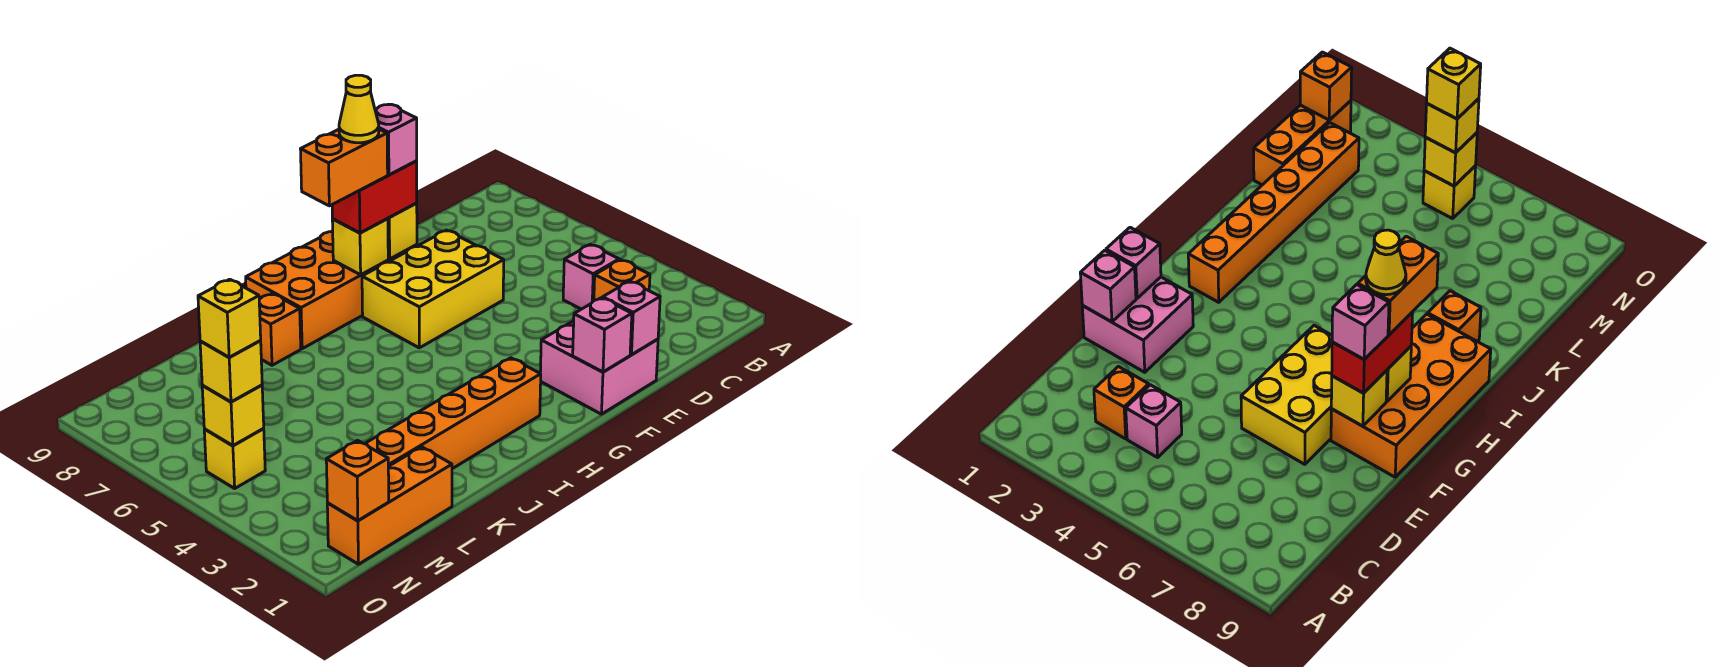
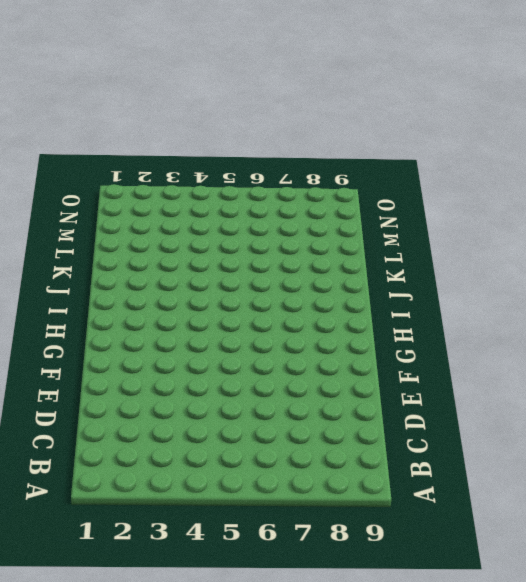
none -> orange 1x1 brick [594,260,650,301]
none -> pink 1x1 brick [563,245,619,309]
none -> pink 2x2 brick [540,321,658,414]

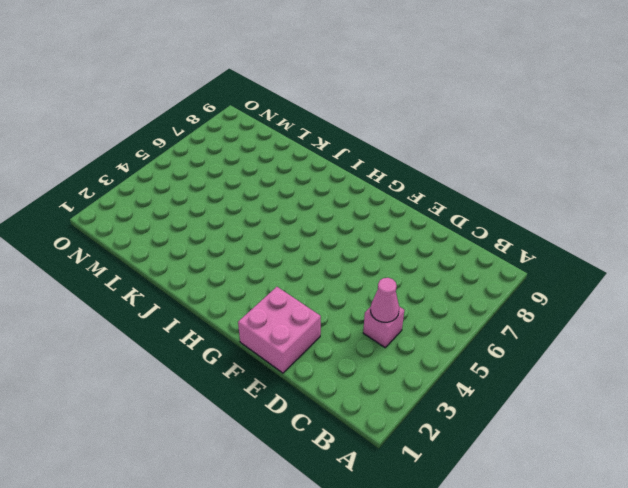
pink 1x1 cone [371,278,399,322] -> none
none -> orange 1x1 brick [594,260,650,301]
none -> yellow 2x3 brick [362,230,504,348]
none -> orange 2x4 brick [246,231,417,349]

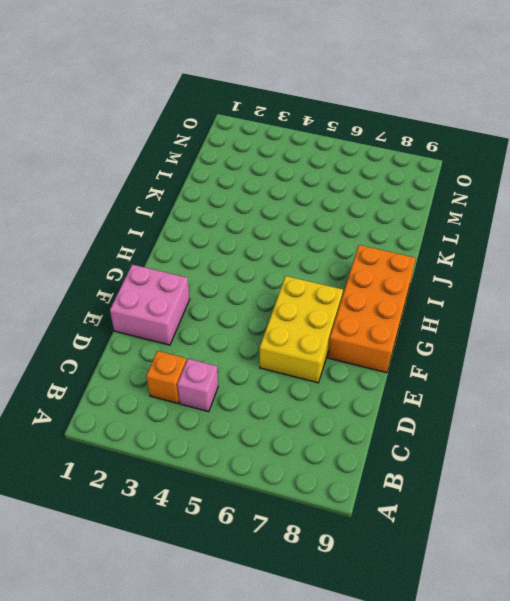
none -> orange 1x6 brick [365,358,541,469]
none -> orange 1x1 brick [259,293,301,365]
none -> orange 1x3 brick [327,447,452,564]

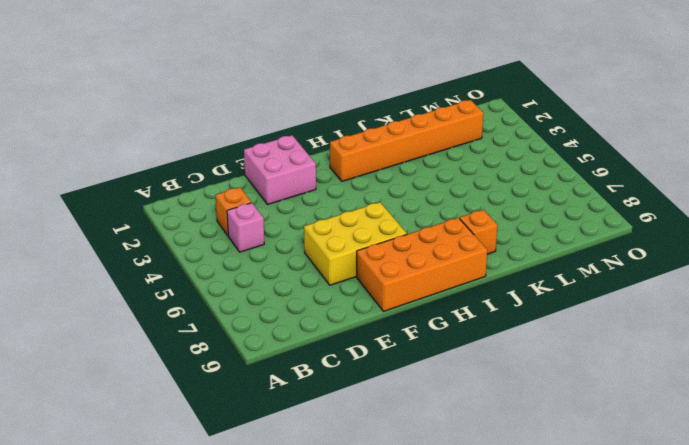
none -> orange 1x3 brick [327,447,452,564]
none -> yellow 1x1 brick [204,429,265,488]
none -> pink 1x1 brick [603,281,660,355]

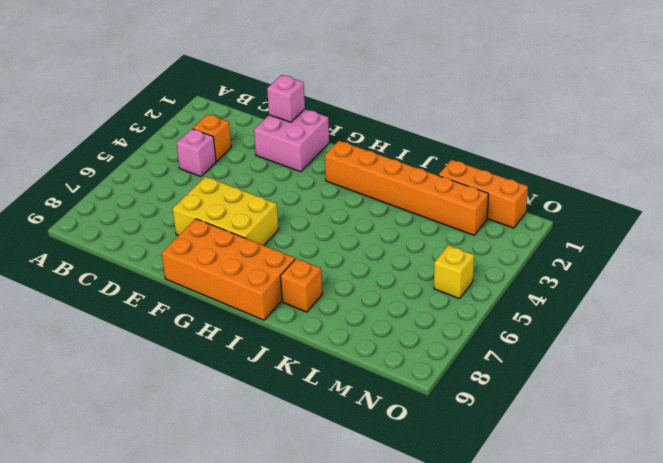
none -> pink 1x1 brick [573,298,632,372]
none -> yellow 1x1 brick [388,203,417,259]
none -> yellow 1x1 brick [332,219,388,275]

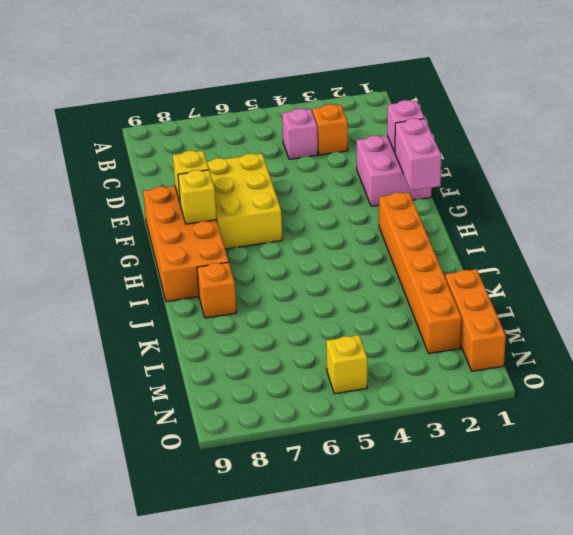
pink 1x2 brick [395,118,442,191] -> pink 1x1 brick [573,298,632,372]
none -> orange 1x1 brick [326,441,389,521]
none -> yellow 1x1 brick [202,385,264,446]
none -> red 1x2 brick [332,161,417,233]

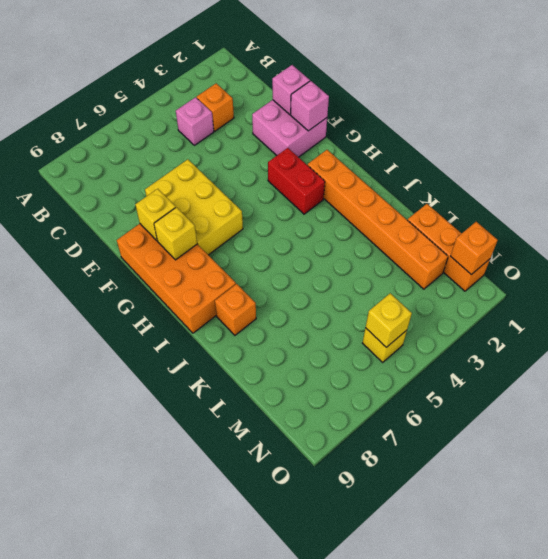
red 1x2 brick [268,148,325,214] -> red 1x2 brick moved to [332,161,417,233]
none -> yellow 1x1 brick [200,341,262,402]
none -> pink 1x1 brick [376,104,417,175]
none -> orange 1x2 brick [301,129,388,206]

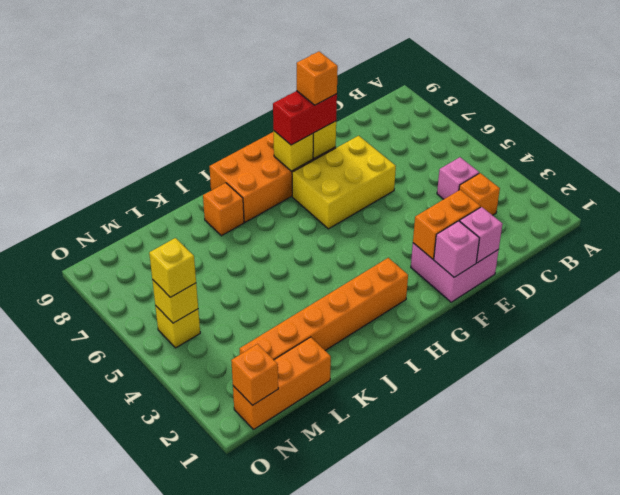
orange 1x2 brick [413,190,481,259] -> orange 1x2 brick moved to [301,129,388,206]
orange 1x1 brick [297,52,338,105] -> pink 1x1 brick [376,104,417,175]
none -> yellow 1x1 brick [198,279,261,357]
none -> yellow 1x1 cone [339,75,379,143]

